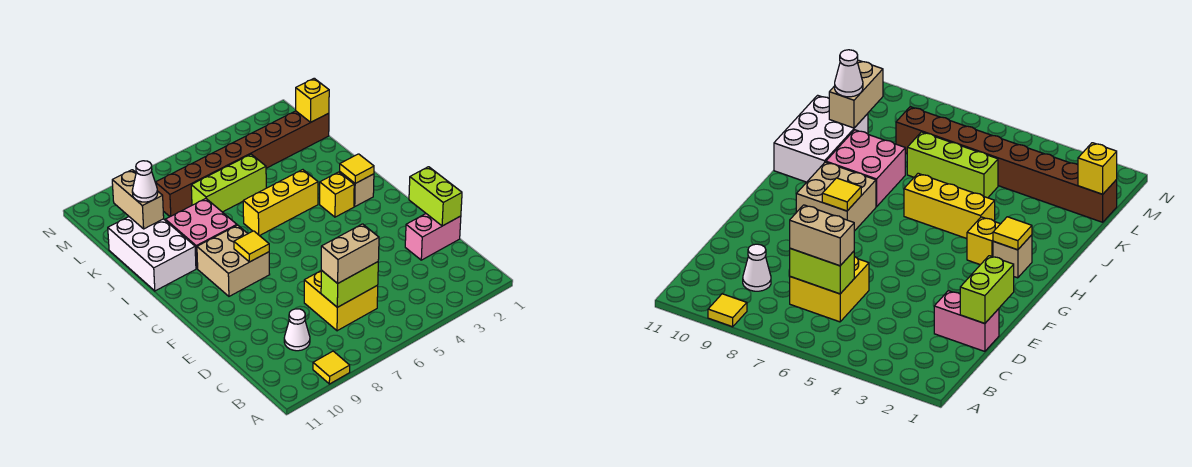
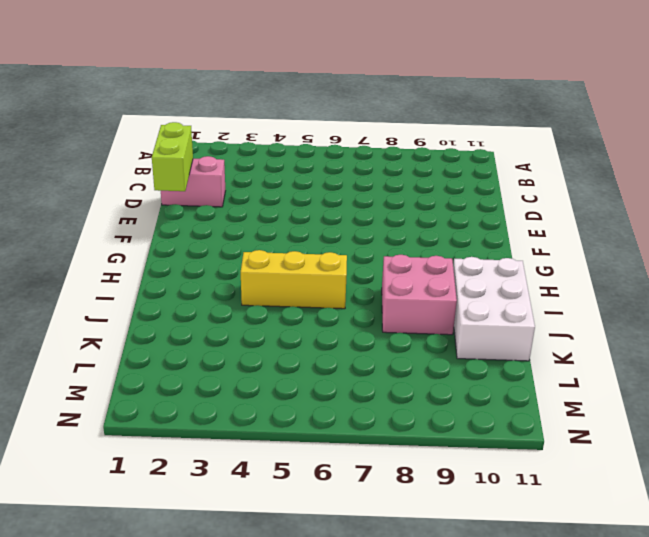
none -> yellow 1x1 tile [313,351,350,384]
none -> yellow 2x2 brick [304,271,378,331]
none -> white 1x1 cone [284,309,310,351]

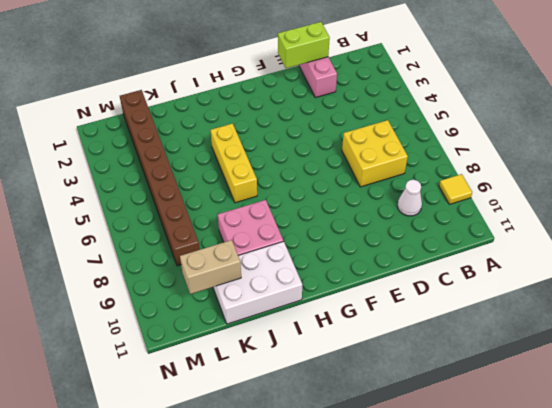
none -> tan 2x2 brick [197,225,270,296]
none -> tan 1x1 brick [340,172,374,206]
none -> yellow 1x1 brick [320,172,354,217]

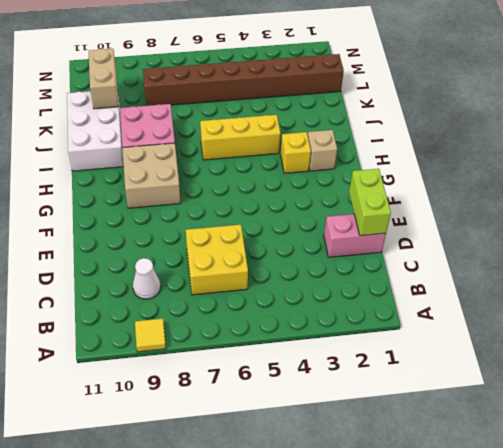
none -> lime 1x3 brick [191,154,266,212]
none -> lime 1x2 brick [321,262,378,307]
none -> yellow 1x1 tile [234,231,269,262]

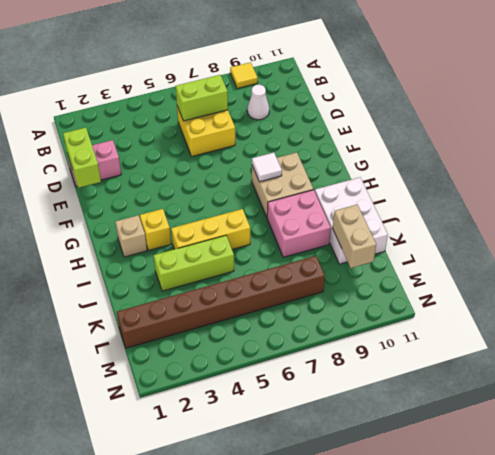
white 1x1 tile [252,153,282,182] -> yellow 1x1 tile [234,231,269,262]
lime 1x3 brick [154,235,234,291] -> lime 1x3 brick moved to [191,154,266,212]
none -> yellow 1x1 tile [340,154,374,183]
none -> yellow 1x1 brick [296,78,329,122]
none -> tan 1x2 brick [321,224,379,283]

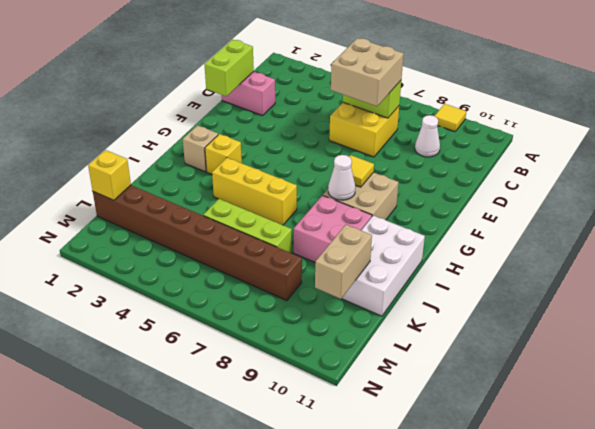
tan 2x2 brick [331,38,404,106] -> tan 1x2 brick [321,224,379,283]
white 1x1 cone [328,155,355,200] -> white 1x1 cone moved to [132,161,158,202]
none -> yellow 1x1 tile [340,154,374,183]

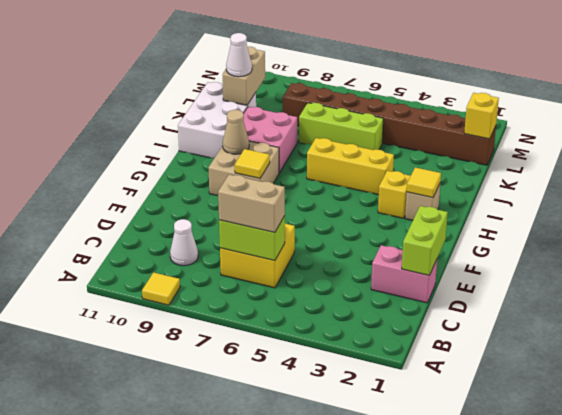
tan 1x1 cone [223,110,249,154] -> none

